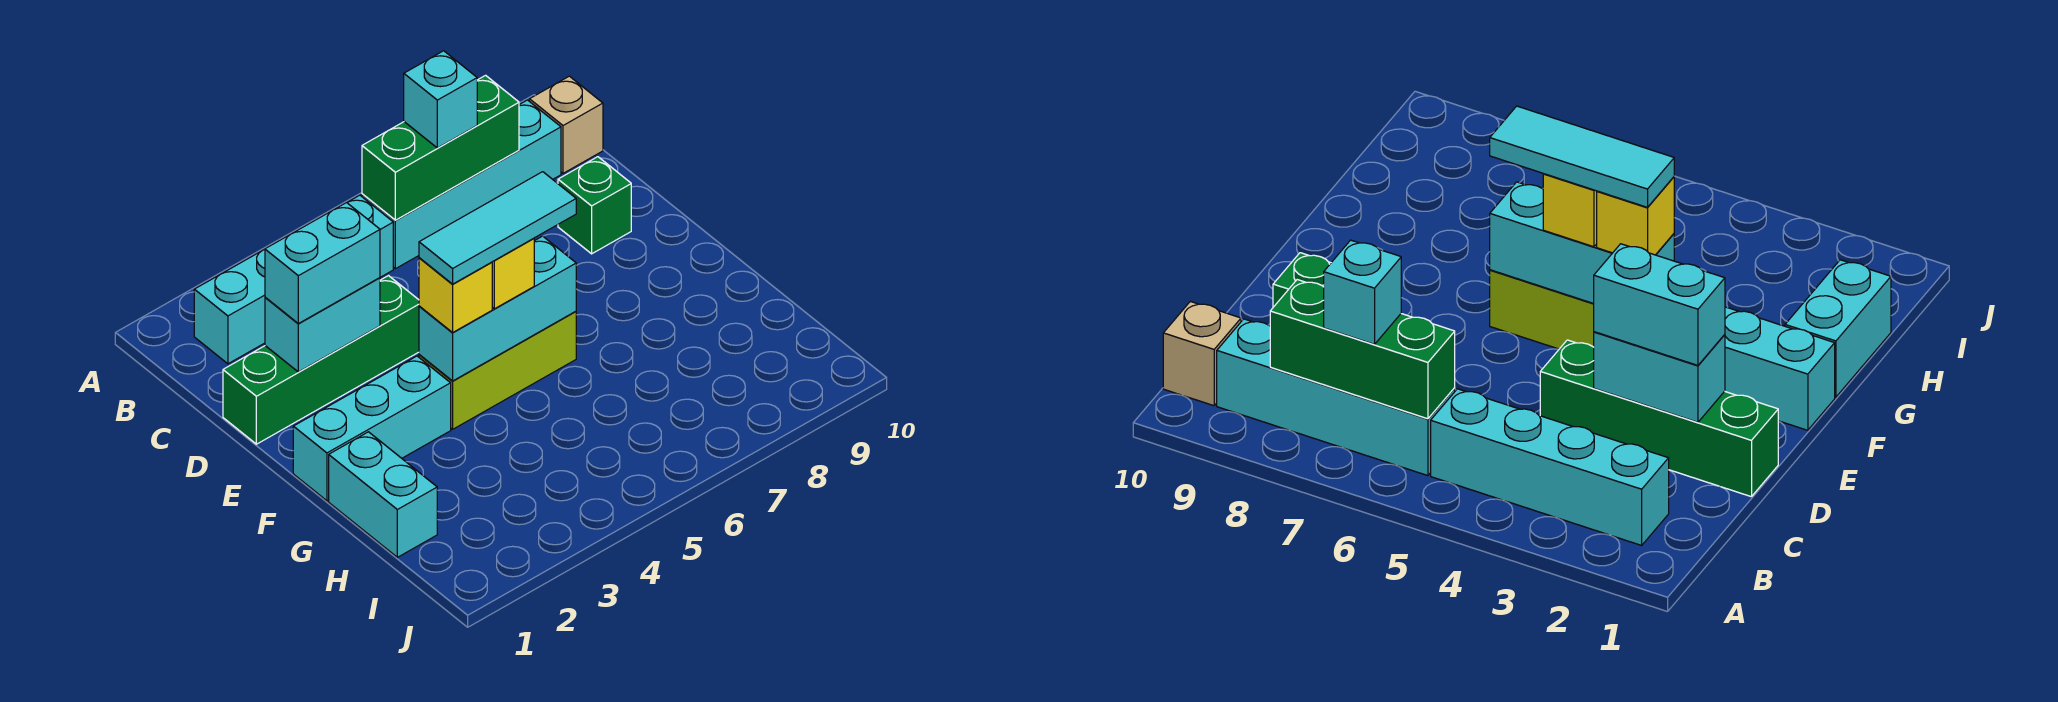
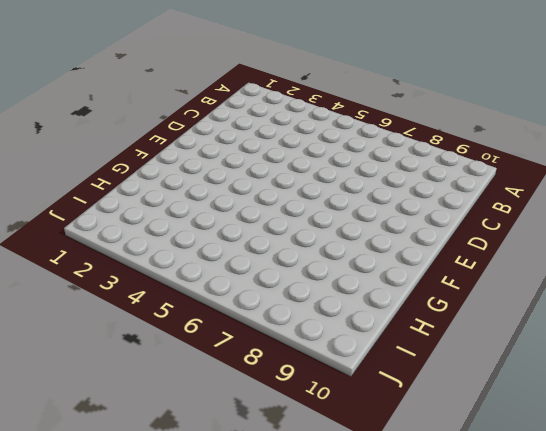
none -> cyan 1x4 brick [194,195,393,364]
none -> cyan 1x4 brick [362,100,561,269]
none -> tan 1x1 brick [529,76,603,173]

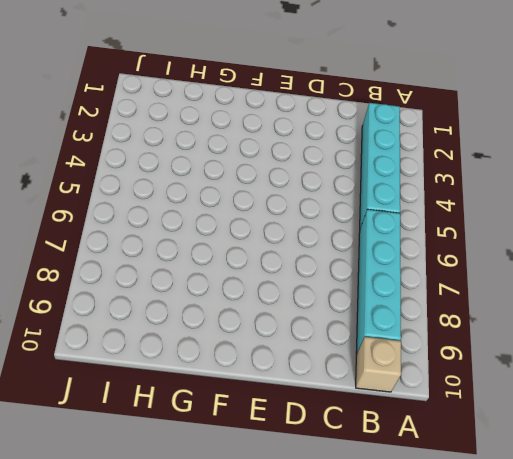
none -> green 1x4 brick [223,276,419,444]
none -> green 1x1 brick [558,157,631,254]
none -> cyan 1x3 brick [293,356,451,501]

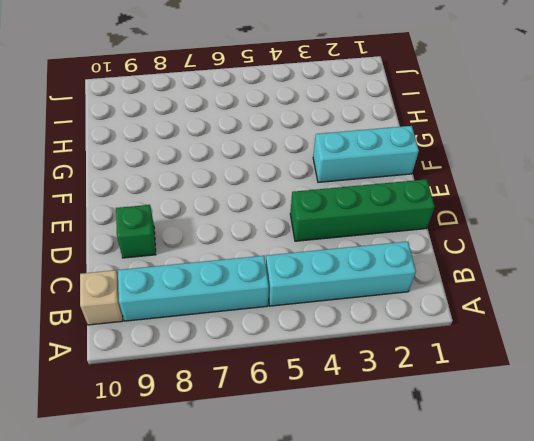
none -> lime 1x3 brick [419,311,576,429]
none -> cyan 1x2 brick [329,432,437,557]
none -> green 1x3 brick [362,75,519,220]

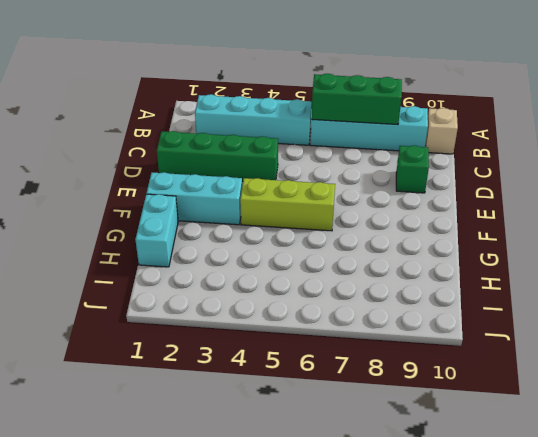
none -> cyan 1x2 brick [265,278,380,372]
none -> cyan 1x3 brick [419,236,576,381]
none -> cyan 1x1 brick [404,51,477,148]

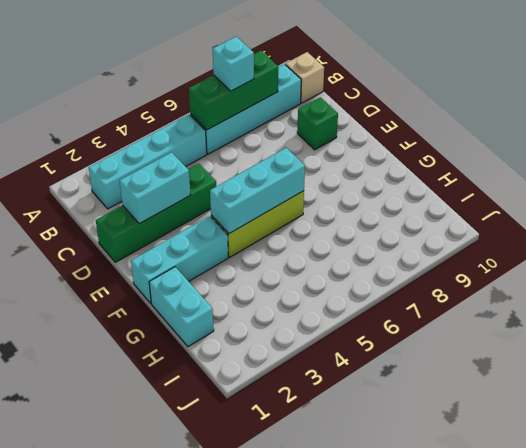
none -> cyan 1x2 brick [265,203,380,324]
none -> yellow 1x1 brick [419,258,492,332]
none -> yellow 1x1 brick [492,238,534,309]

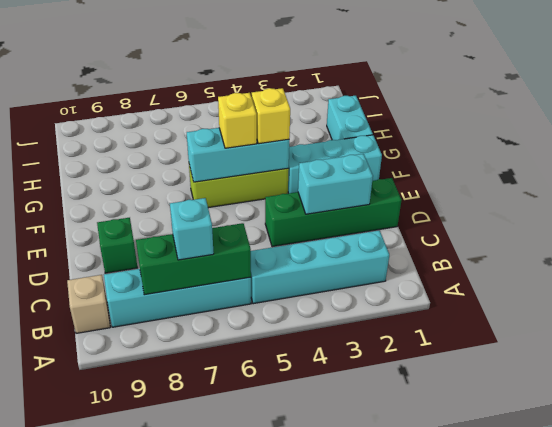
none -> cyan 1x2 brick [265,203,380,324]
none -> cyan 1x3 tile [419,172,576,284]

